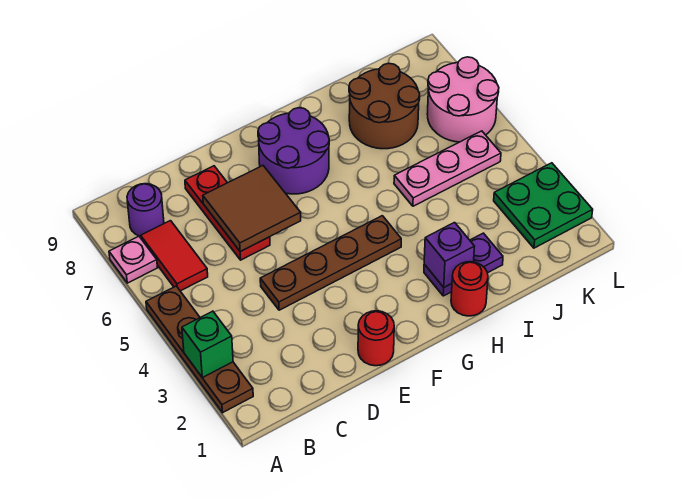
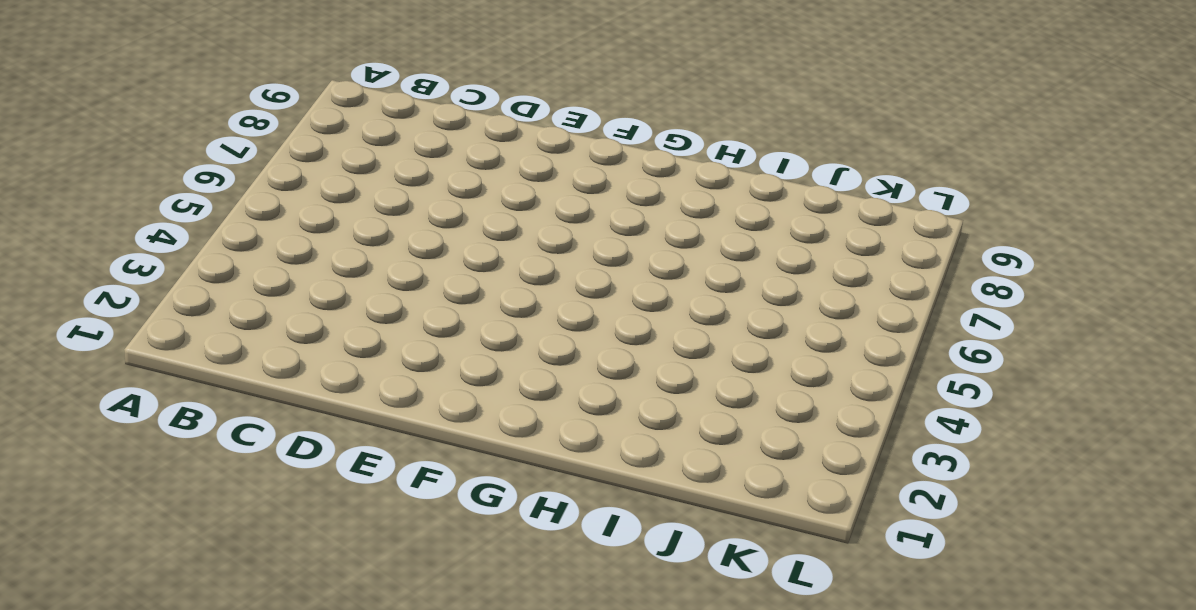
none -> brown 1x4 plate [146,286,253,413]
none -> pink 1x1 plate [109,236,157,283]
none -> red 1x2 tile [141,221,208,291]

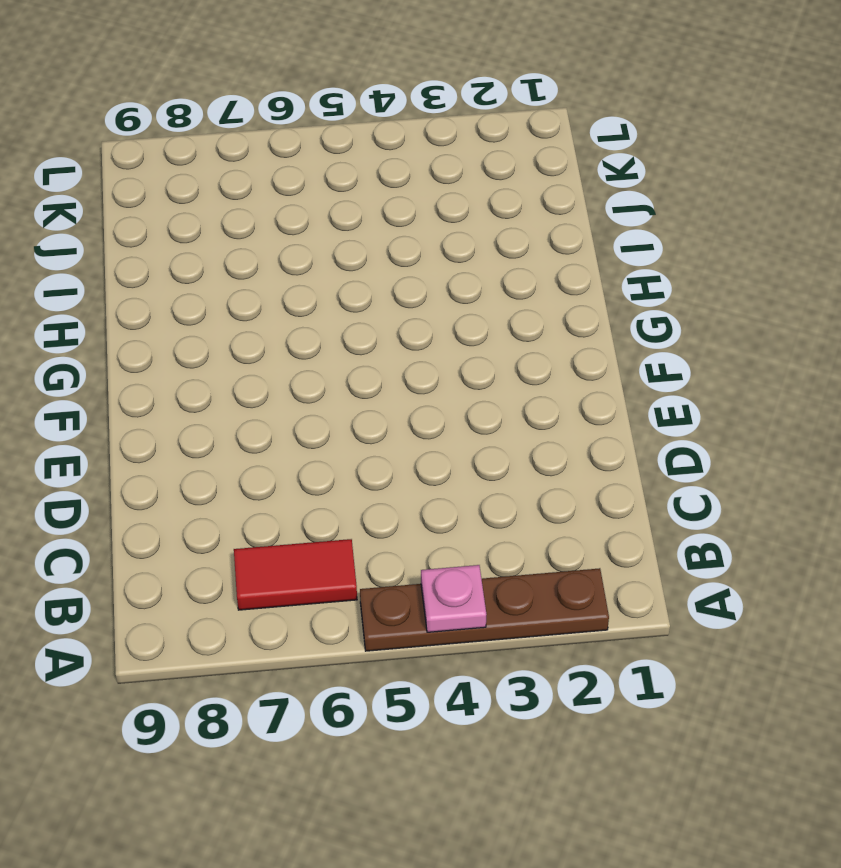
pink 1x1 plate [421,565,487,632] -> pink 1x1 plate moved to [109,236,157,283]
none -> purple 1x1 round brick [127,184,164,236]
none -> brown 1x4 plate [260,216,401,310]
none -> red 1x3 plate [185,166,270,260]

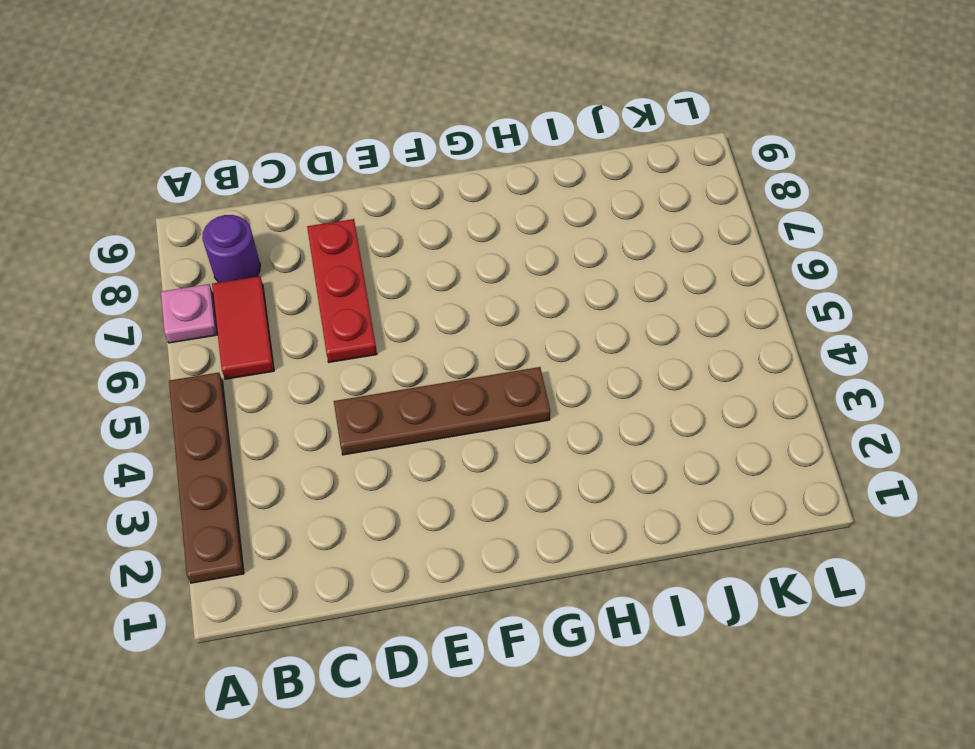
none -> red 1x1 round brick [358,311,394,366]
none -> purple 2x2 round brick [258,108,329,194]
none -> red 1x1 round brick [451,262,488,316]

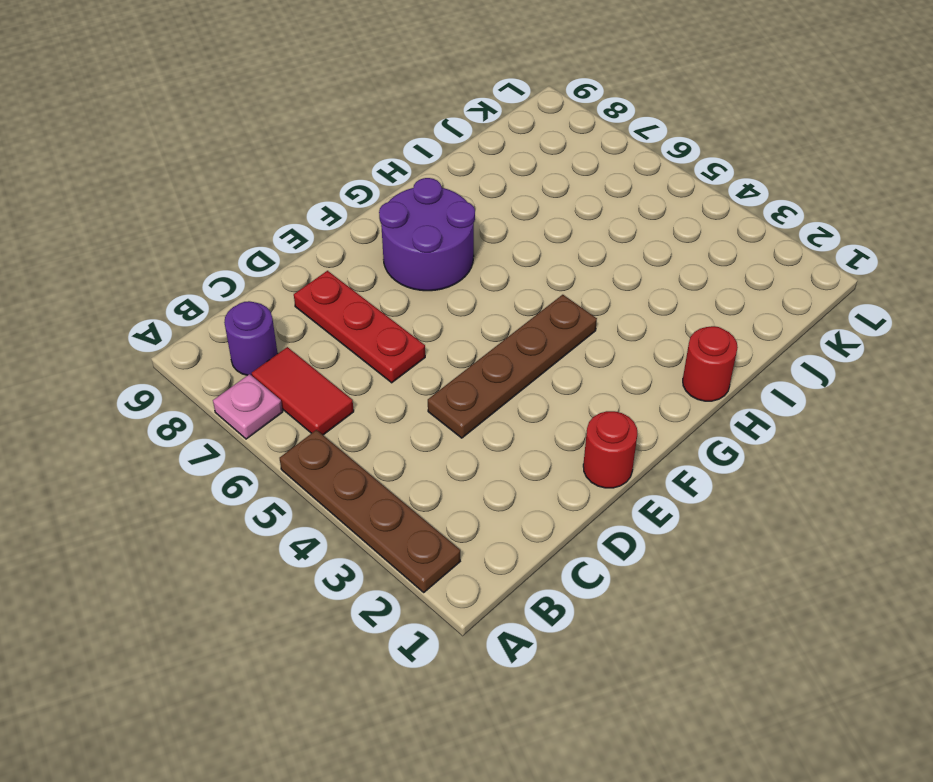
none -> purple 1x2 plate [424,233,503,296]
none -> pink 1x3 plate [394,131,501,206]
none -> brown 2x2 round brick [349,63,420,149]

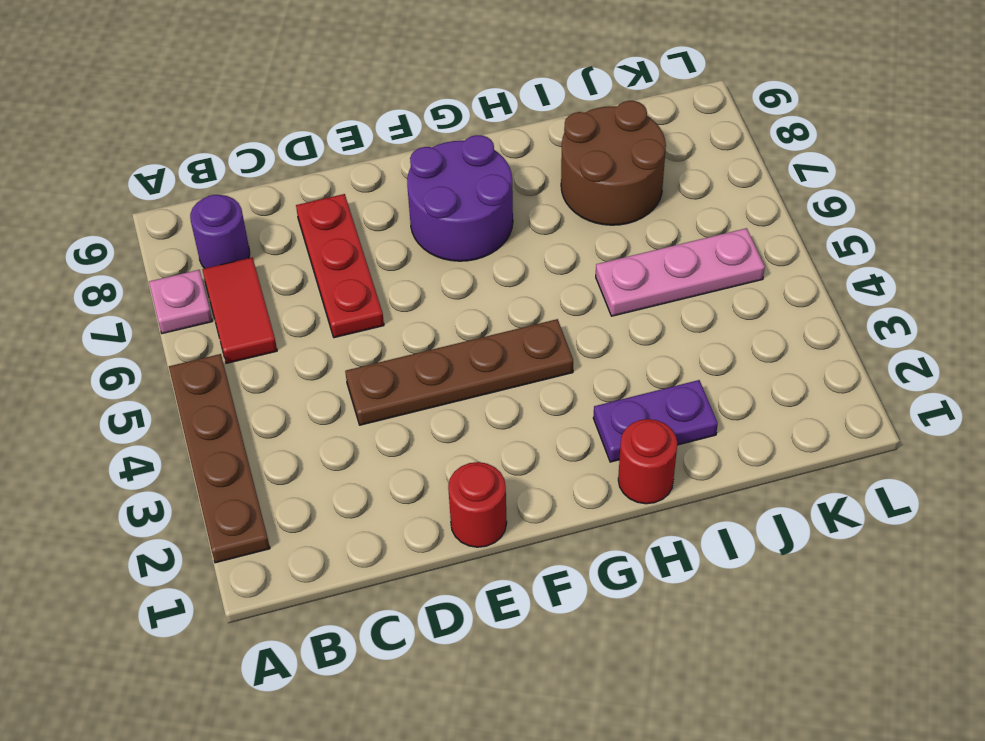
none -> green 2x2 plate [494,163,593,248]
none -> pink 2x2 round brick [427,57,499,142]
none -> green 1x1 brick [182,311,233,378]

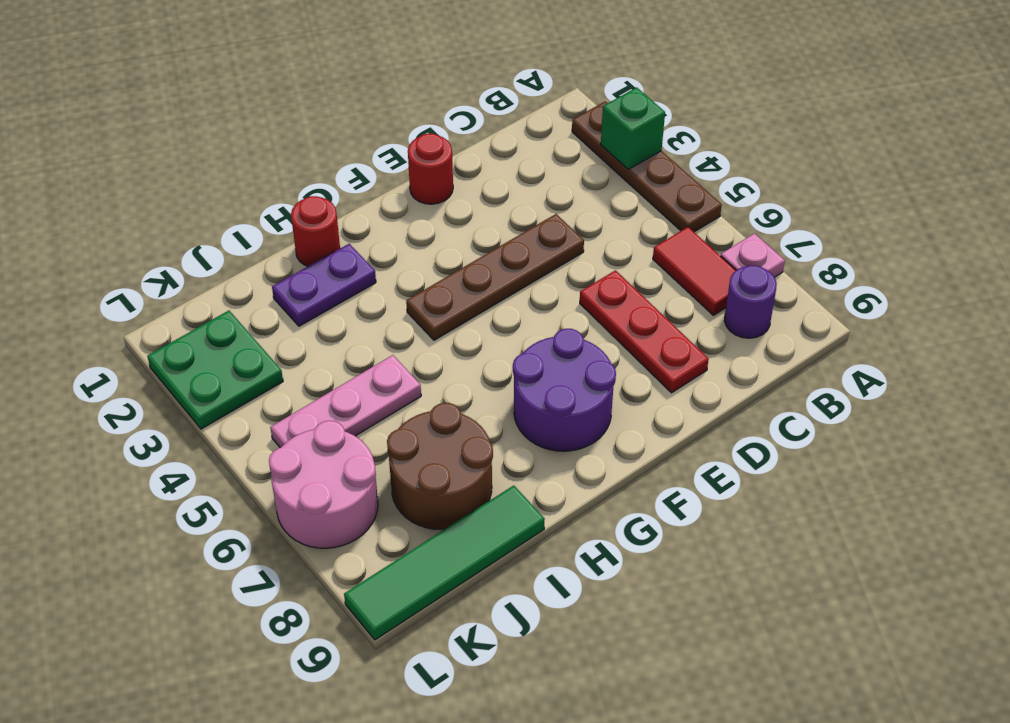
green 1x4 tile [344,485,545,640] -> none
none -> brown 2x2 tile [203,166,301,252]
none -> purple 1x1 brick [424,223,475,287]

